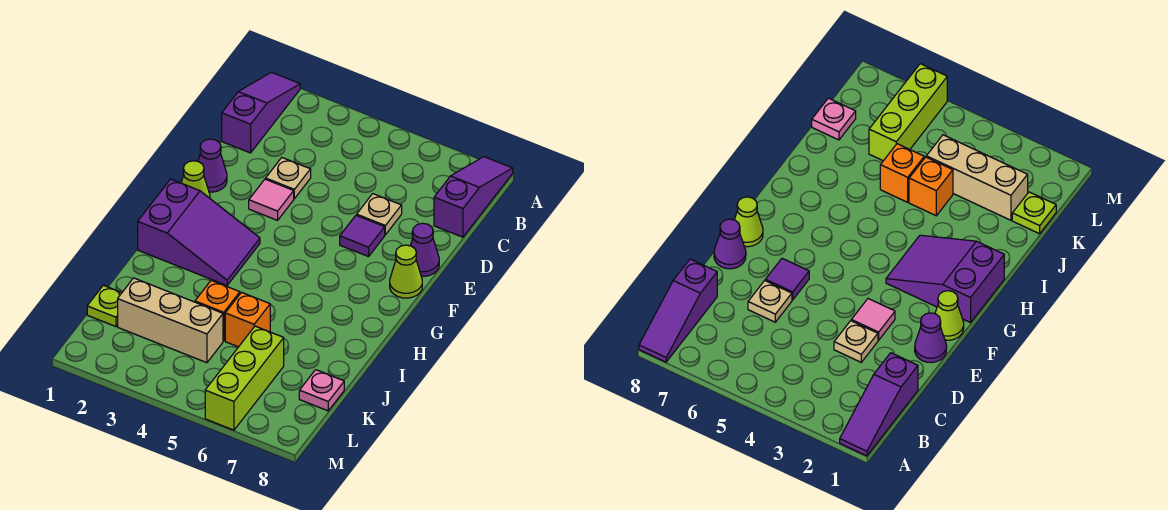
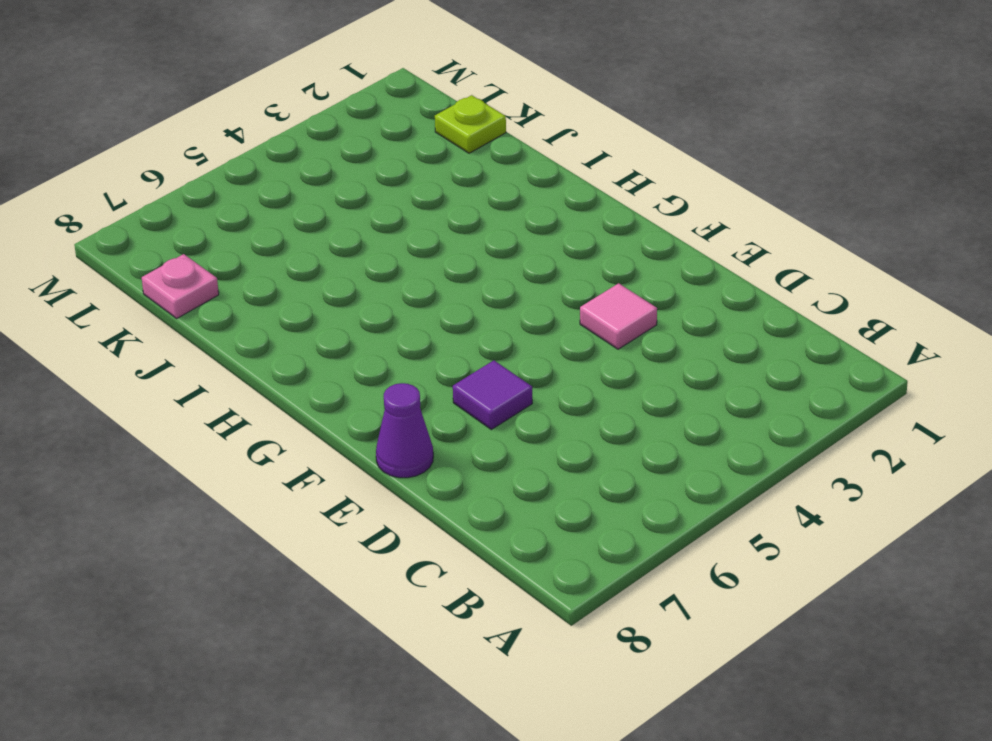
none -> purple 1x3 slope [222,72,300,153]
none -> purple 1x3 slope [434,157,513,237]
none -> tan 1x1 plate [266,158,311,199]

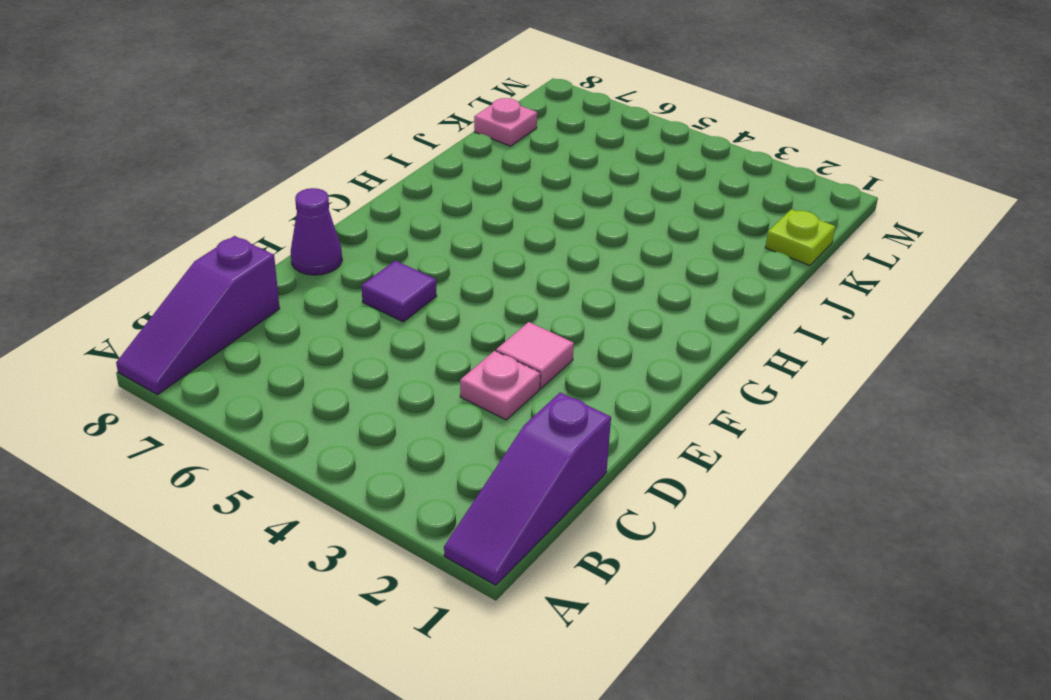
pink 1x1 plate [460,351,540,420] -> tan 1x1 plate [266,158,311,199]
none -> tan 1x1 plate [357,194,402,235]
none -> purple 1x1 cone [198,139,227,192]
none -> lime 1x1 cone [181,161,210,198]

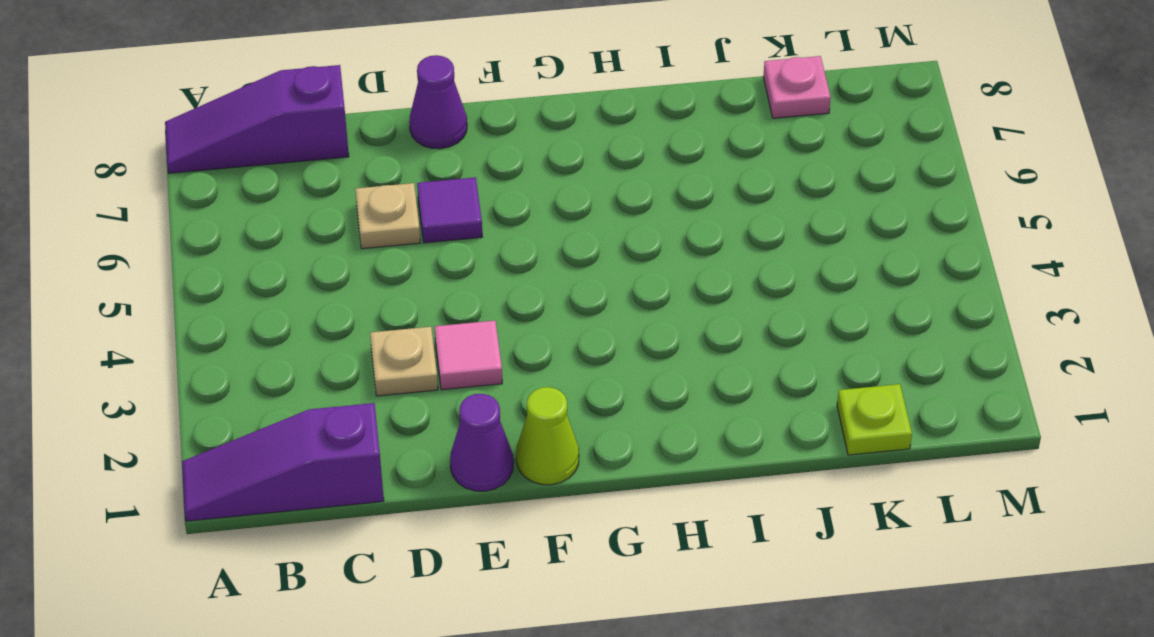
none -> lime 1x1 cone [390,245,422,298]
none -> purple 2x3 slope [138,179,260,285]
none -> orange 1x1 brick [195,280,240,341]

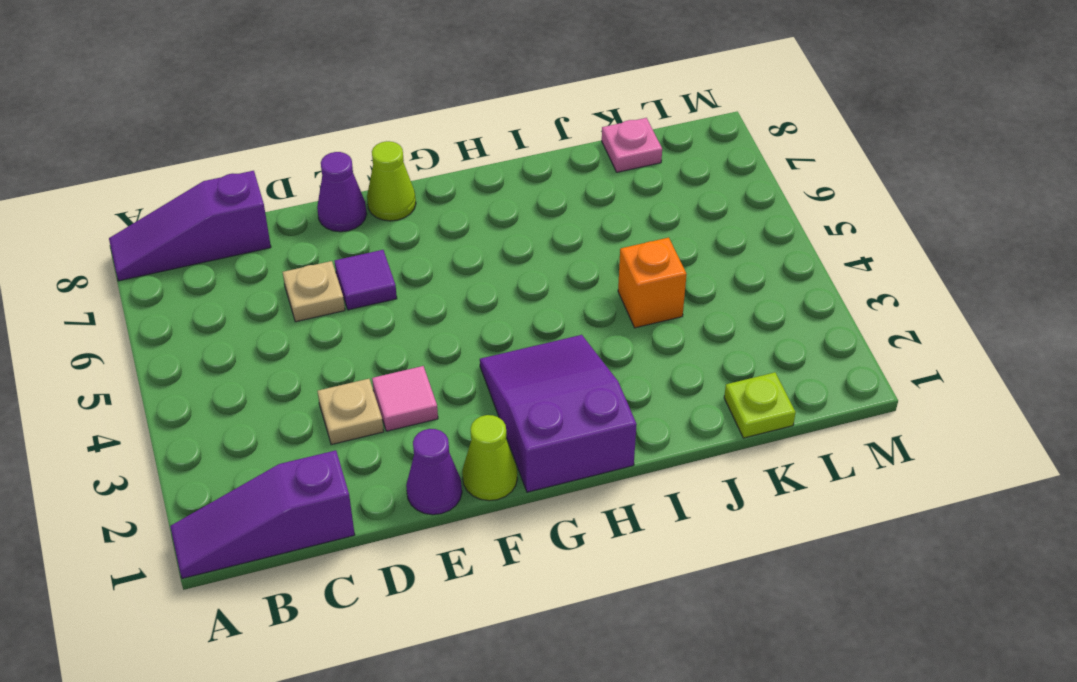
none -> orange 1x1 brick [225,292,270,347]
none -> tan 1x3 brick [118,278,223,363]
none -> lime 1x3 brick [205,326,284,430]

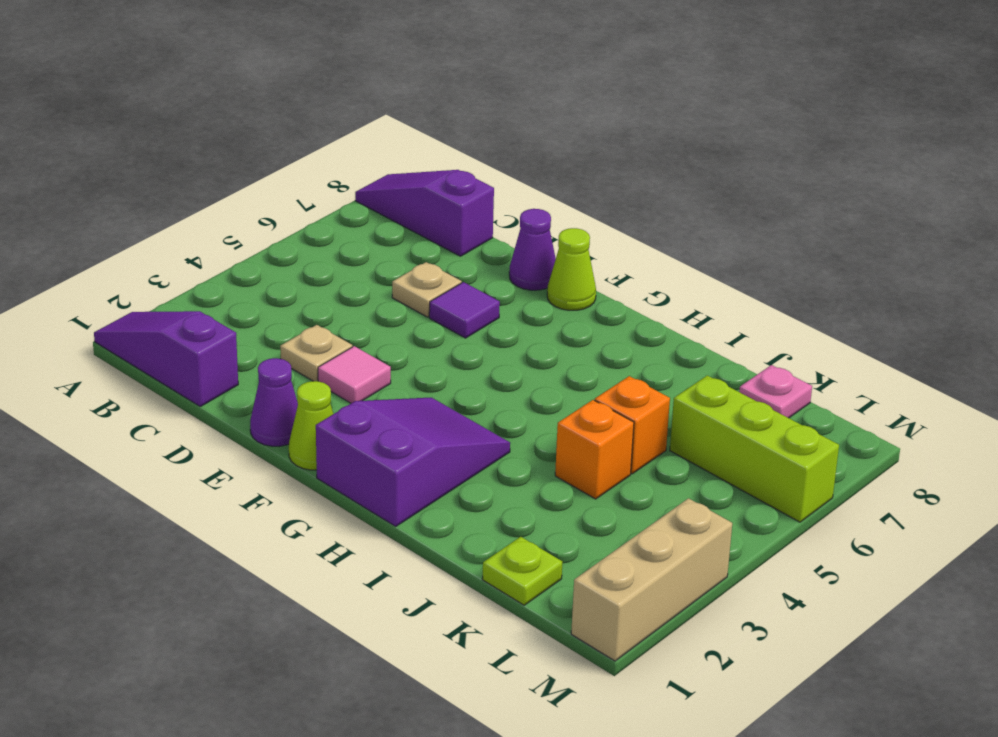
tan 1x3 brick [571,498,732,661] -> tan 1x3 brick moved to [118,278,223,363]

